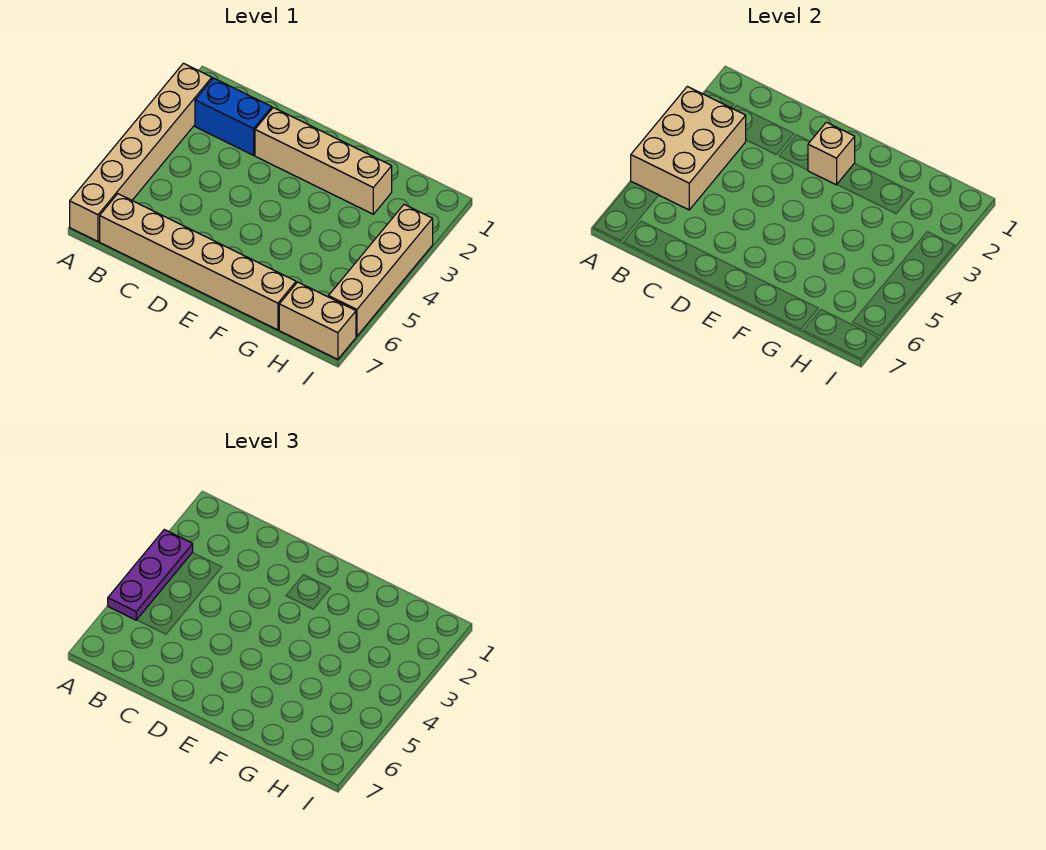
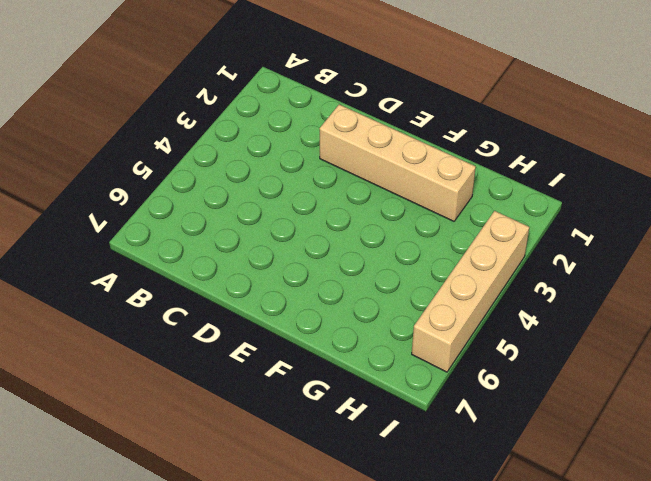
none -> tan 1x6 brick [70,63,212,241]
none -> blue 1x2 brick [195,78,272,155]

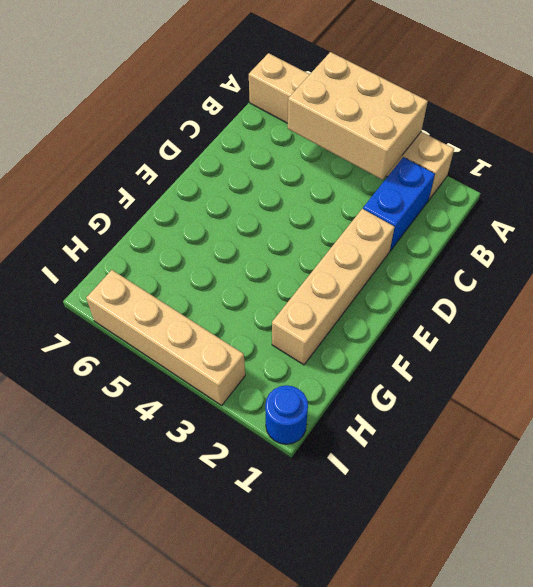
blue 1x1 round brick [265,385,308,444] -> none
none -> tan 1x6 brick [100,194,296,330]
none -> tan 1x2 brick [279,282,356,359]

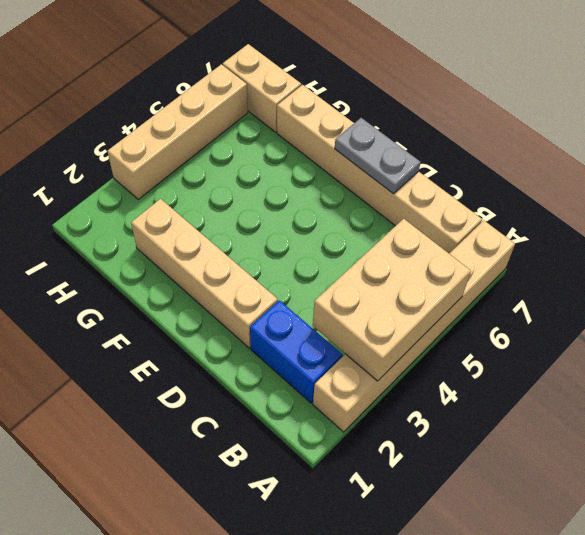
grey 1x2 plate [335,118,421,194] -> none
none -> tan 1x1 brick [808,122,855,185]
none -> purple 1x3 plate [108,530,193,620]

